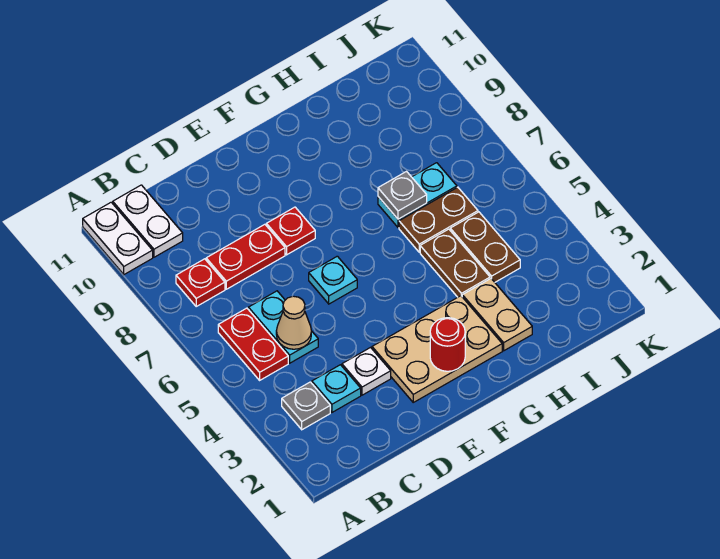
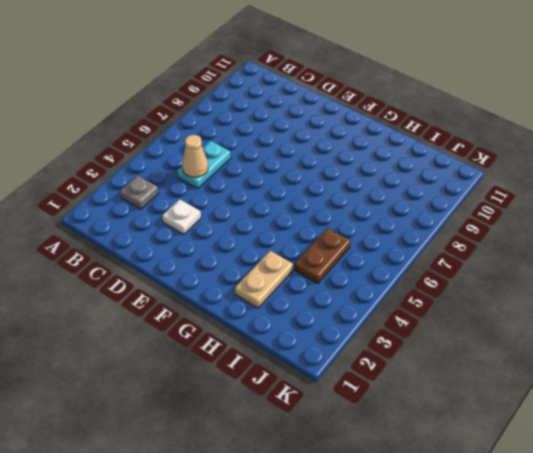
none -> white 1x2 plate [83,202,153,274]
none -> red 1x2 plate [218,308,288,380]
none -> red 1x1 plate [176,259,225,306]

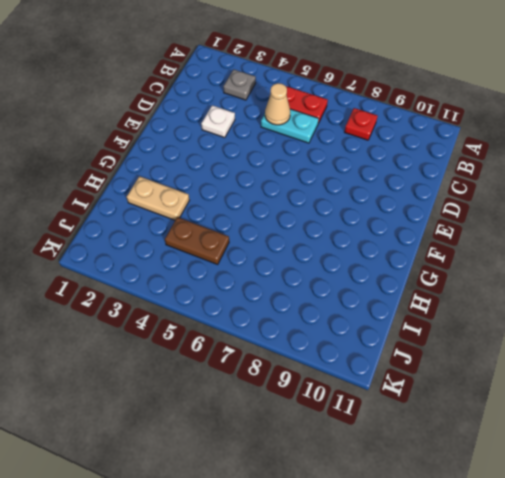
none -> white 1x2 plate [83,202,153,274]
none -> white 1x2 plate [113,185,183,257]
none -> cyan 1x1 plate [312,365,361,412]

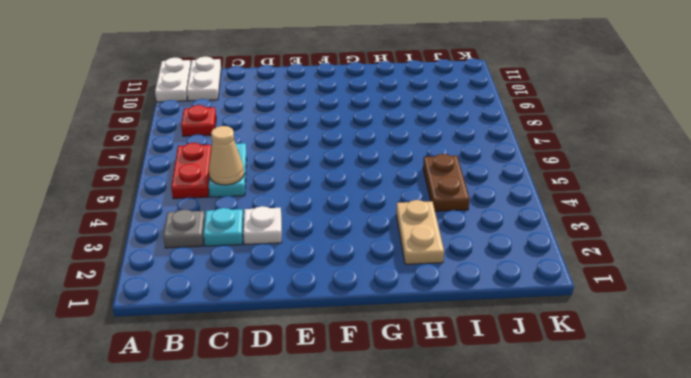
none -> red 1x2 plate [206,224,285,289]
none -> tan 2x3 plate [372,296,502,402]
none -> cyan 1x1 plate [309,256,357,304]

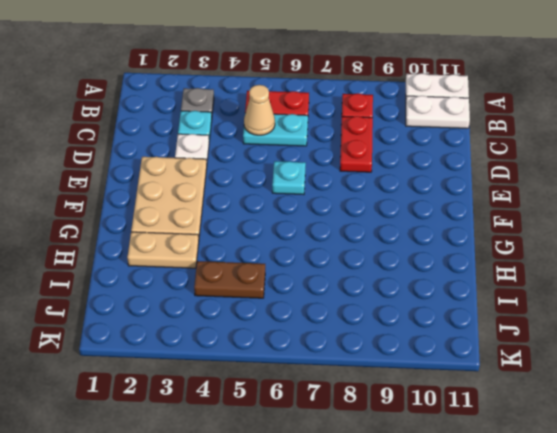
none -> red 1x1 plate [266,207,315,255]
none -> brown 1x2 plate [420,229,490,297]
none -> brown 1x2 plate [399,187,478,252]

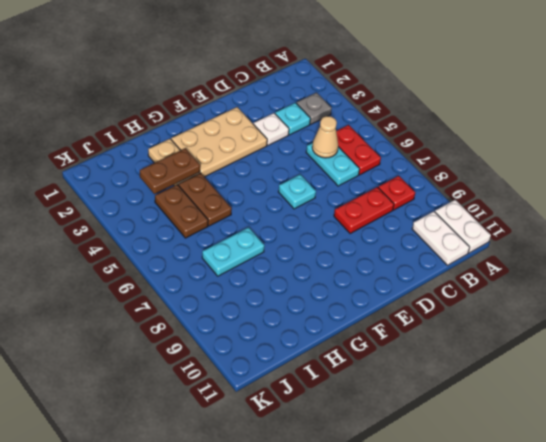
brown 1x2 plate [140,148,200,194] -> brown 1x2 plate moved to [399,187,478,252]
none -> red 1x1 plate [266,207,315,255]
none -> red 1x1 round brick [430,318,465,371]
none -> grey 1x1 plate [378,172,427,219]

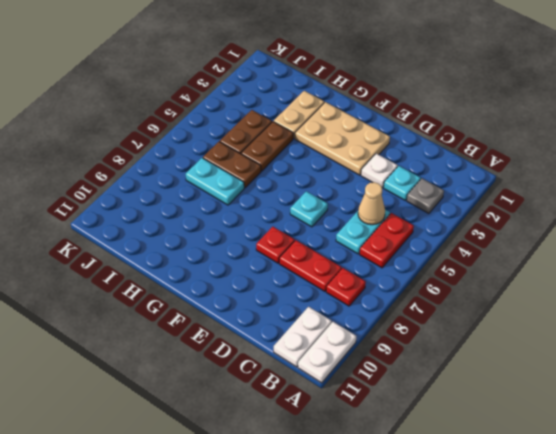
none -> red 1x1 round brick [430,318,465,371]
none -> grey 1x1 plate [378,172,427,219]

